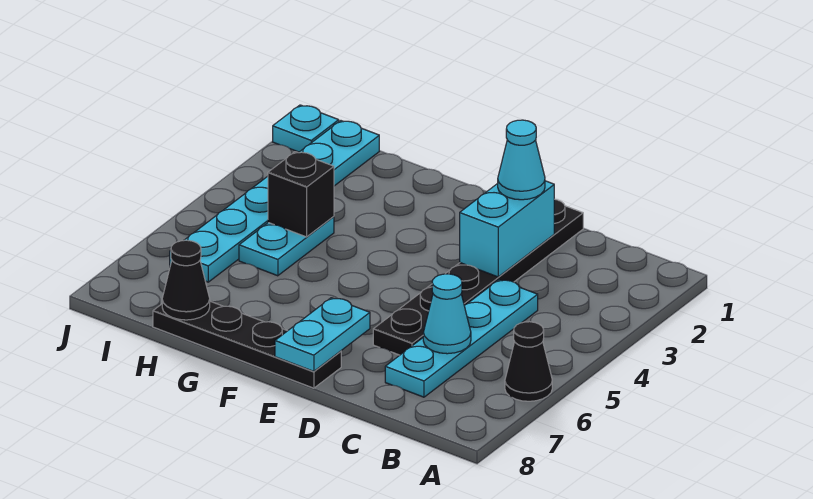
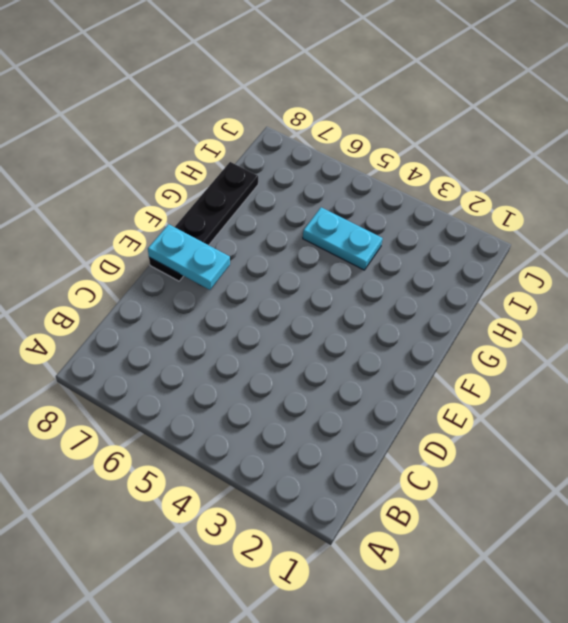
none -> black 1x1 cone [505,322,552,401]
none -> cyan 1x4 plate [385,280,538,397]
none -> black 1x6 plate [373,199,583,355]

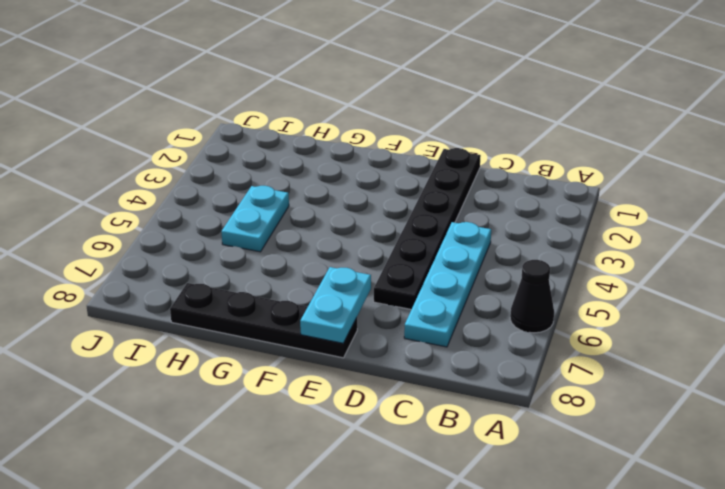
none -> cyan 1x6 plate [170,121,379,282]
none -> cyan 1x1 plate [273,105,339,152]
none -> cyan 1x1 cone [423,274,471,354]

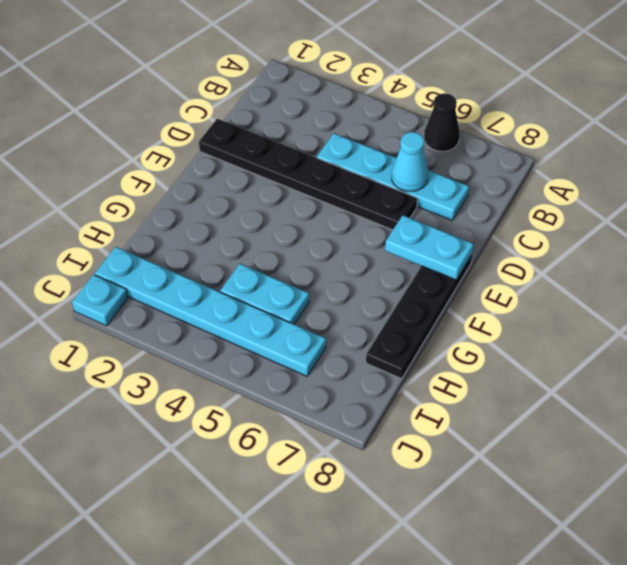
none -> cyan 1x2 brick [460,181,554,277]
none -> black 1x1 brick [268,152,334,237]
none -> black 1x1 cone [162,240,210,320]

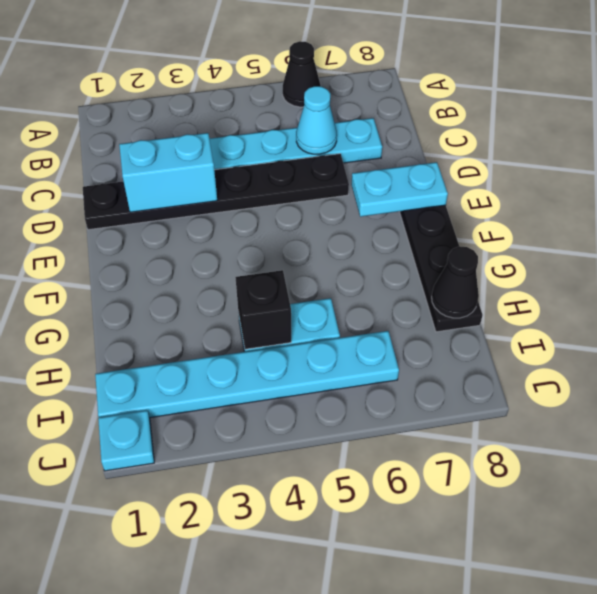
none -> cyan 1x1 cone [498,120,545,200]

